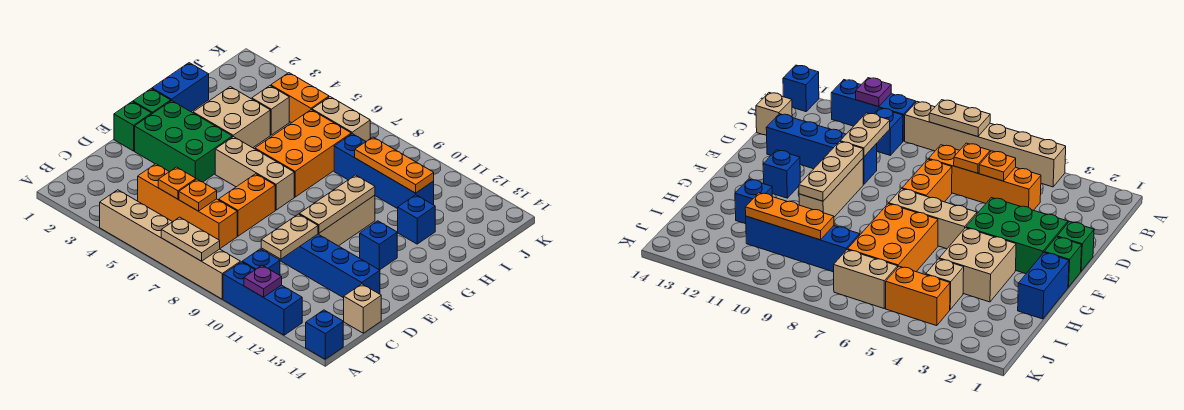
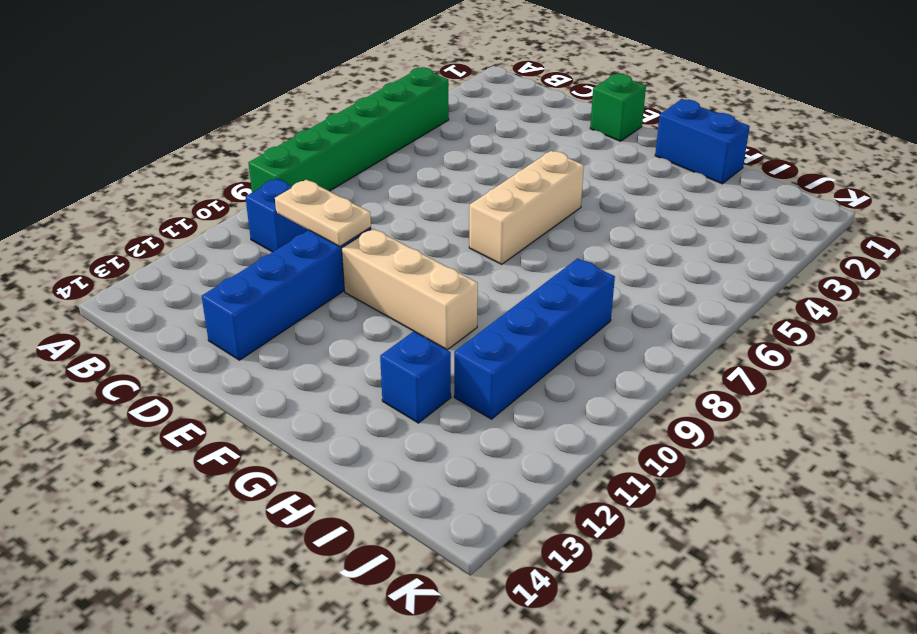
green 1x6 brick [248,67,449,192] -> tan 1x6 brick [100,190,240,299]
none -> blue 1x3 brick [223,262,302,335]
none -> blue 1x1 brick [306,310,343,359]
none -> orange 1x4 brick [138,164,237,248]

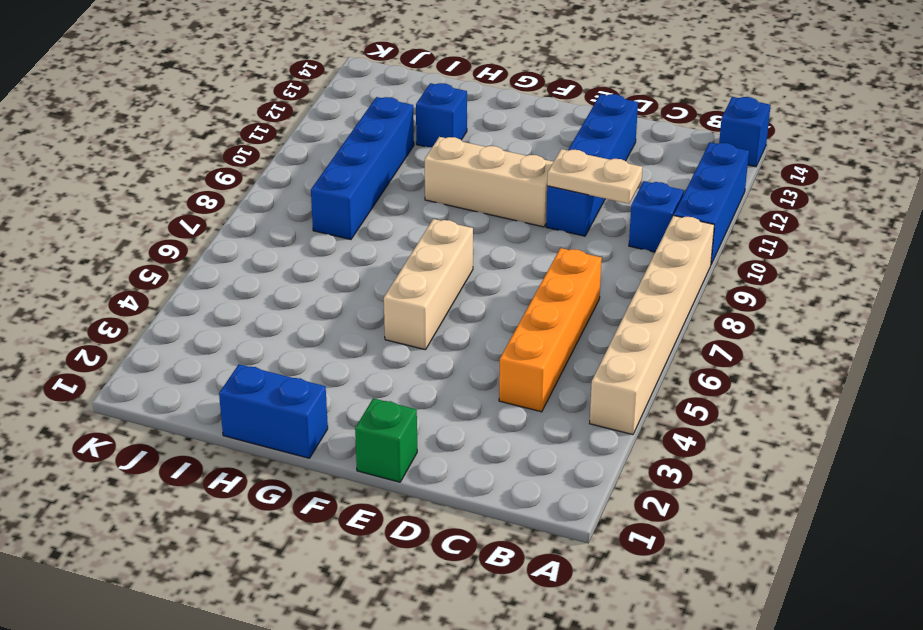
none -> tan 1x1 brick [344,284,381,333]
none -> orange 1x2 brick [219,174,275,236]
none -> green 2x3 brick [135,101,232,182]

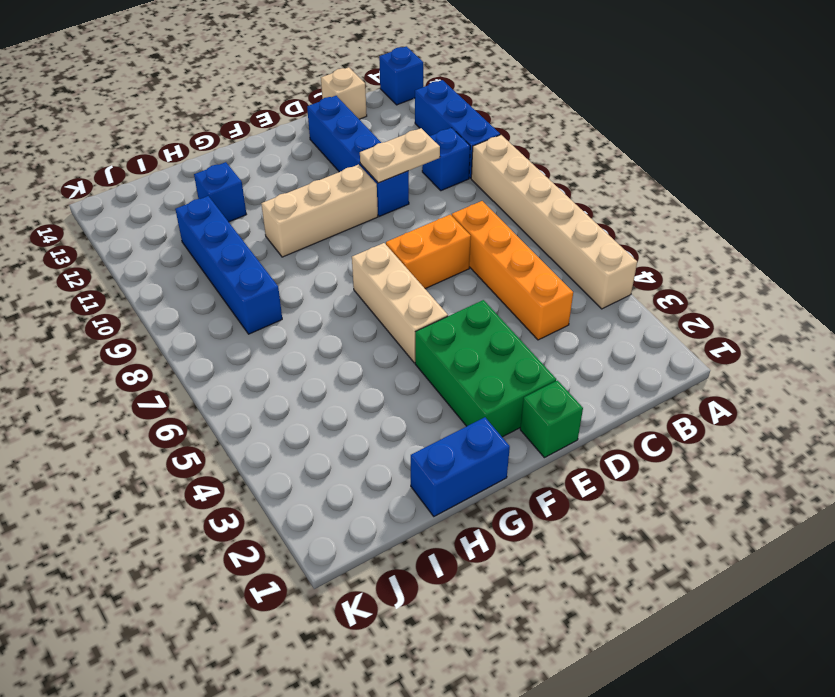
none -> green 1x1 brick [133,89,171,114]
none -> blue 1x1 brick [360,221,397,270]
none -> tan 2x2 brick [193,87,270,148]

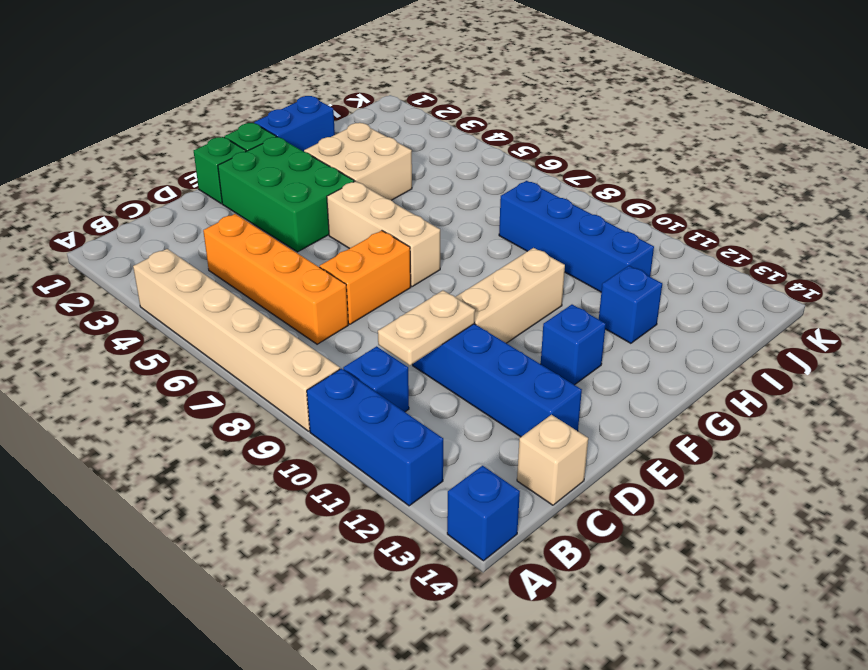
none -> orange 2x3 brick [255,110,351,197]
none -> tan 1x1 brick [252,86,289,135]
none -> orange 1x2 brick [271,73,329,123]

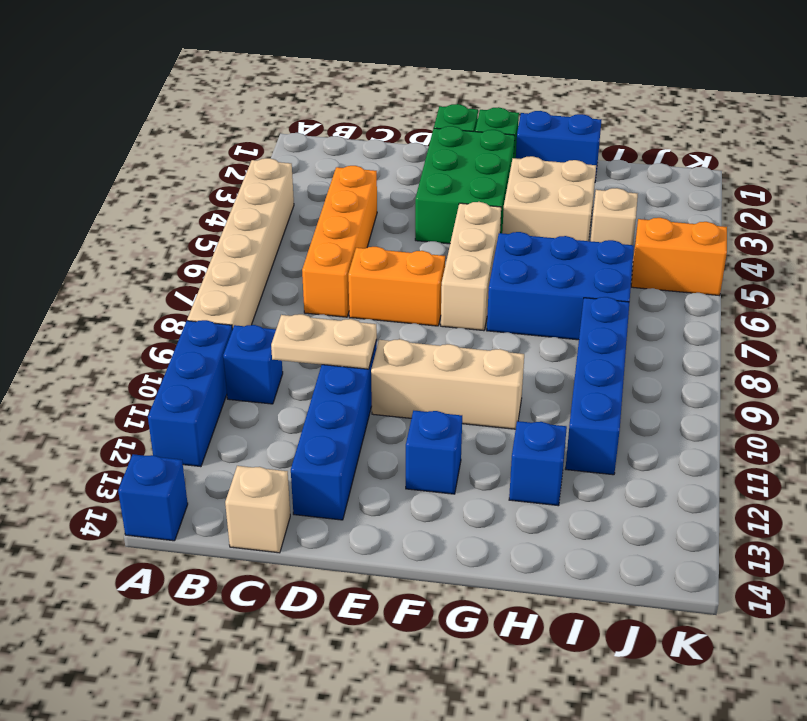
blue 2x3 brick [487,232,634,340] -> orange 2x3 brick [255,110,351,197]
orange 1x2 brick [631,218,727,296] -> orange 1x2 brick turned to [271,73,329,123]
none -> tan 1x2 brick [312,97,370,141]
none -> tan 1x2 plate [161,217,220,261]
none -> purple 1x1 plate [244,265,282,297]

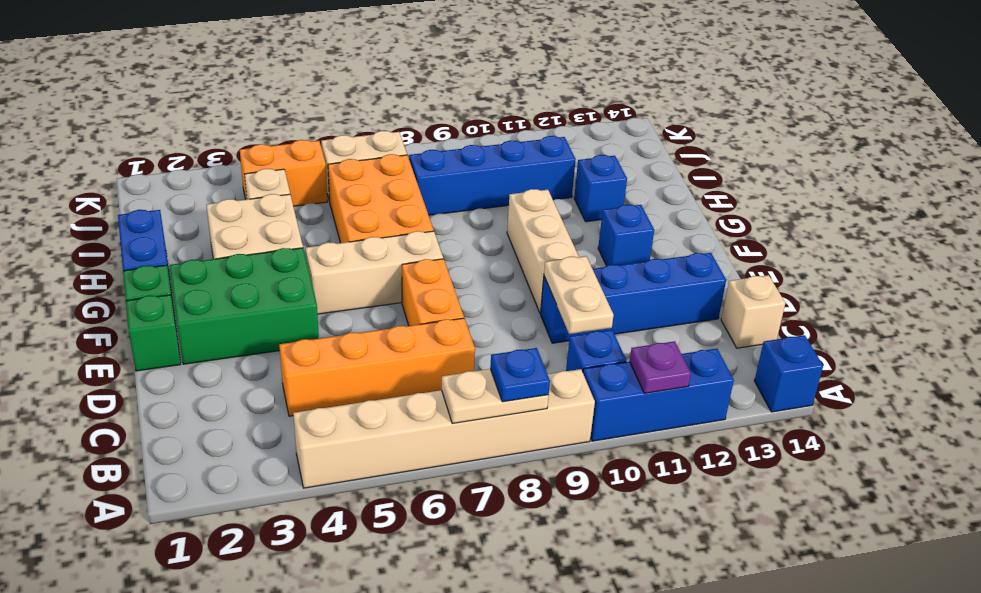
blue 1x1 plate [490,348,550,402] -> none
none -> orange 1x1 plate [158,167,196,199]
none -> orange 1x1 plate [179,179,217,211]
none -> tan 1x3 plate [299,175,375,233]

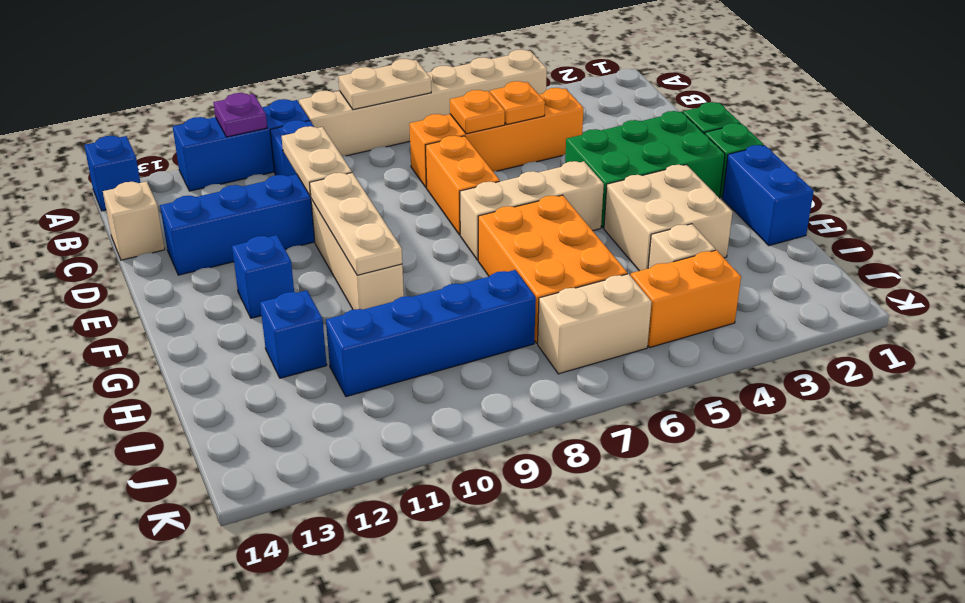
none -> orange 1x3 plate [355,137,434,193]

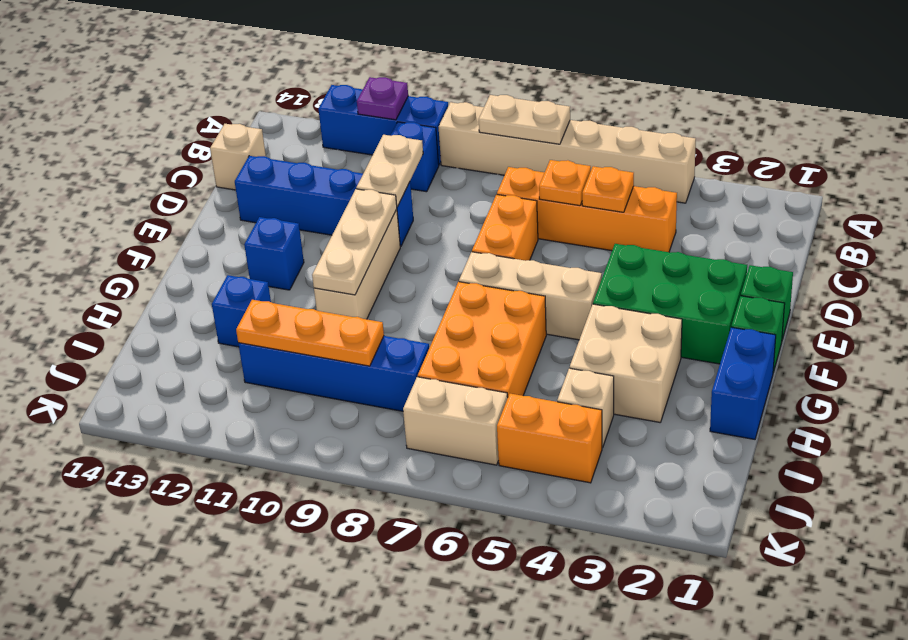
none -> blue 1x1 brick [306,310,343,359]

